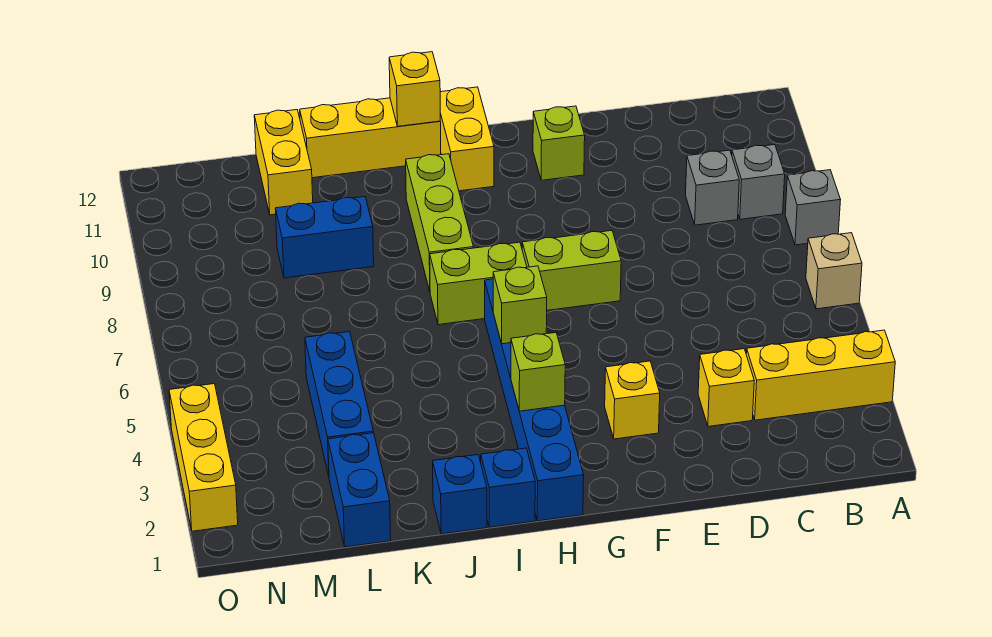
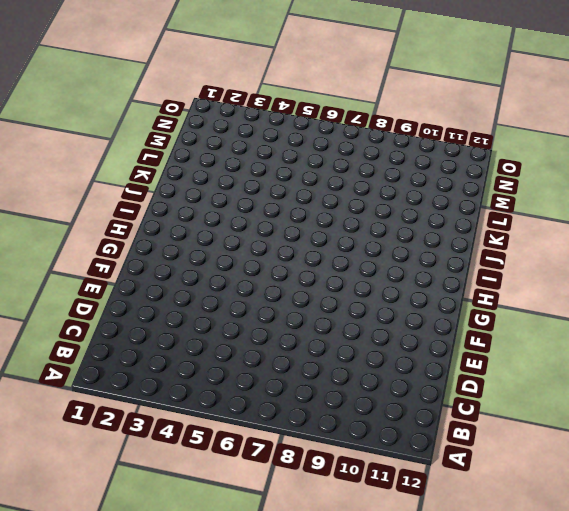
none -> yellow 1x3 brick [746,330,895,420]
none -> tan 1x1 brick [806,233,862,309]
none -> grey 1x1 brick [785,170,840,245]

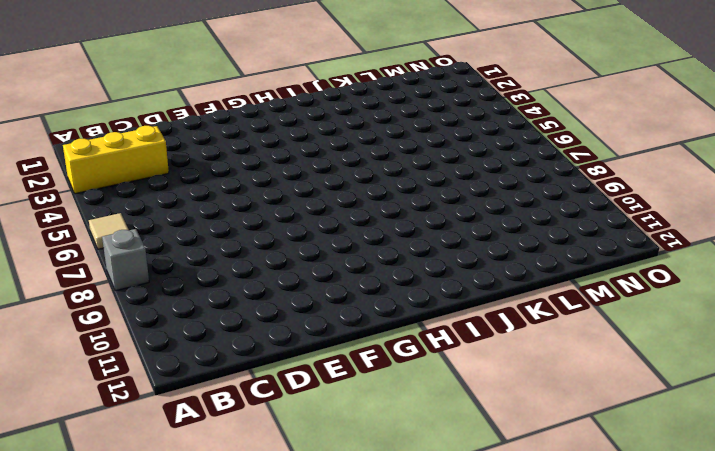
tan 1x1 tile [89,213,129,249] -> tan 1x1 brick [806,233,862,309]
none -> grey 1x1 brick [732,145,785,219]
none -> grey 1x1 brick [686,150,739,225]
none -> yellow 1x1 brick [698,349,754,426]

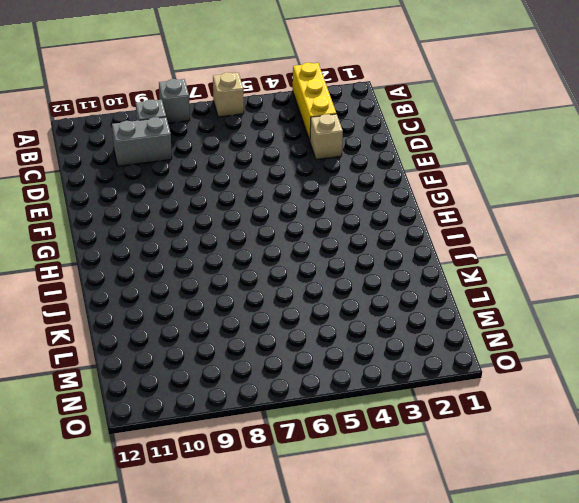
grey 1x2 brick [112,117,172,166] -> grey 1x1 brick [686,150,739,225]
tan 1x1 brick [310,114,343,160] -> yellow 1x1 brick [698,349,754,426]
none -> yellow 1x1 brick [605,361,660,439]
none -> lime 1x2 brick [522,230,621,310]
none -> lime 1x1 brick [533,106,585,180]

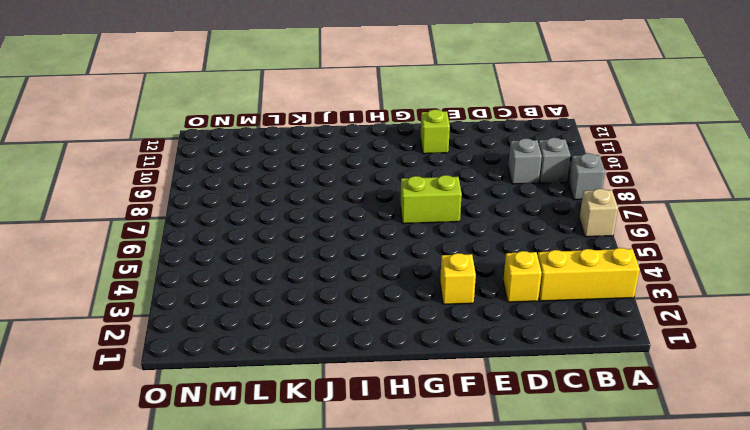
none -> blue 1x6 brick [485,279,584,521]
none -> lime 1x2 brick [430,242,527,325]
none -> yellow 1x2 brick [440,87,494,191]

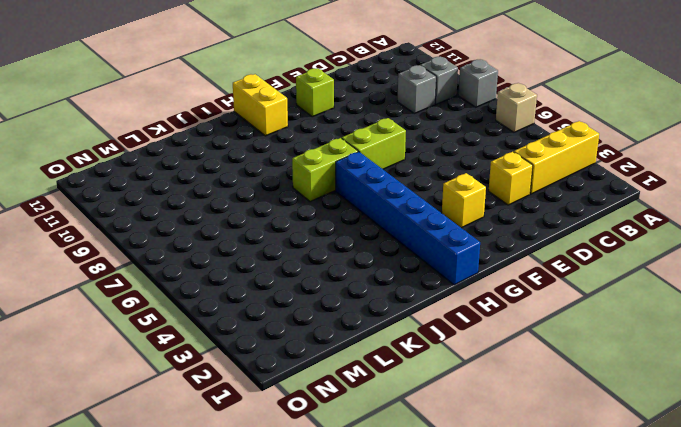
none -> blue 1x1 brick [481,448,535,527]
none -> lime 1x3 brick [406,154,473,291]
none -> yellow 1x3 brick [300,98,441,178]

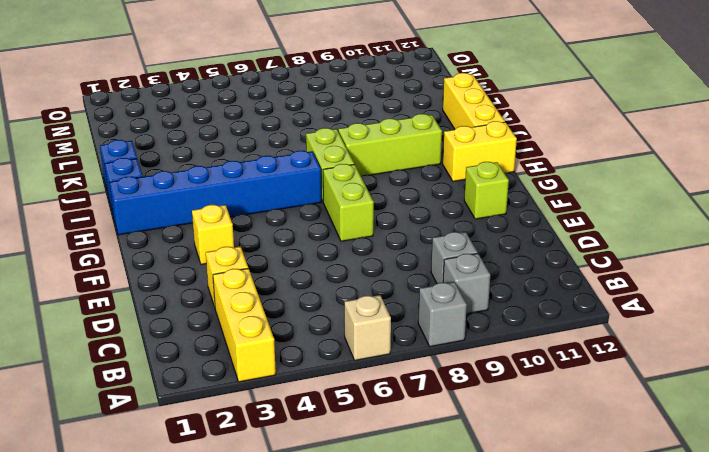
none -> blue 1x2 brick [276,197,374,278]
none -> blue 1x2 brick [328,433,391,547]
none -> blue 1x3 brick [305,332,373,476]

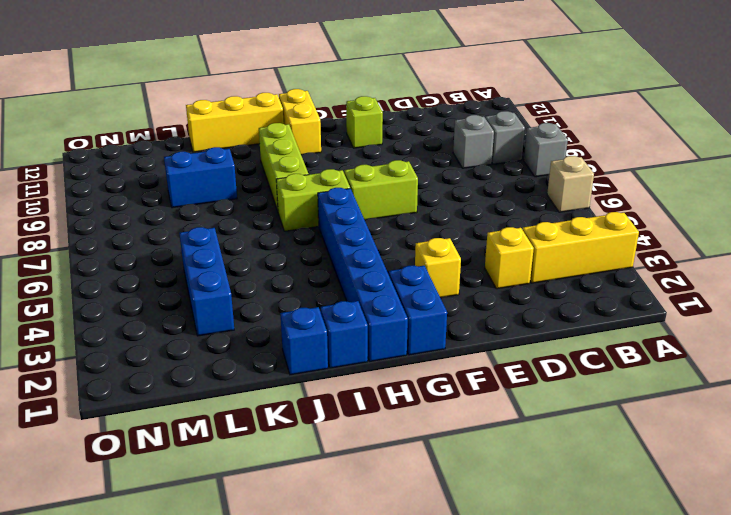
blue 1x2 brick [389,266,447,355] -> blue 1x2 brick moved to [328,433,391,547]
none -> yellow 1x2 brick [254,110,313,215]
none -> yellow 1x3 brick [169,384,238,531]
none -> lime 1x1 brick [511,333,565,411]

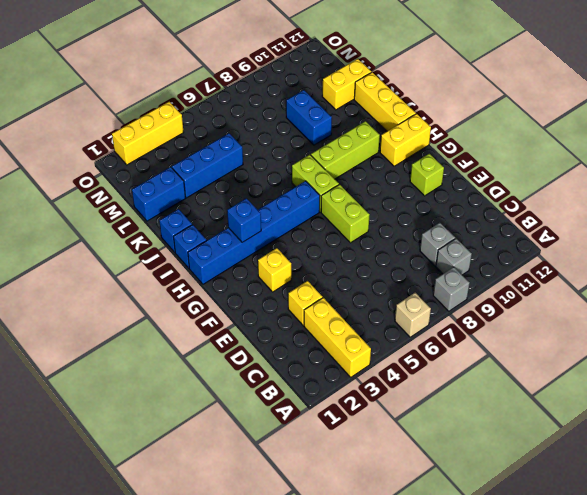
blue 1x1 brick [227,198,261,242] -> lime 1x1 brick [511,333,565,411]
none -> lime 1x1 brick [493,266,547,344]
none -> yellow 1x1 brick [389,52,440,126]

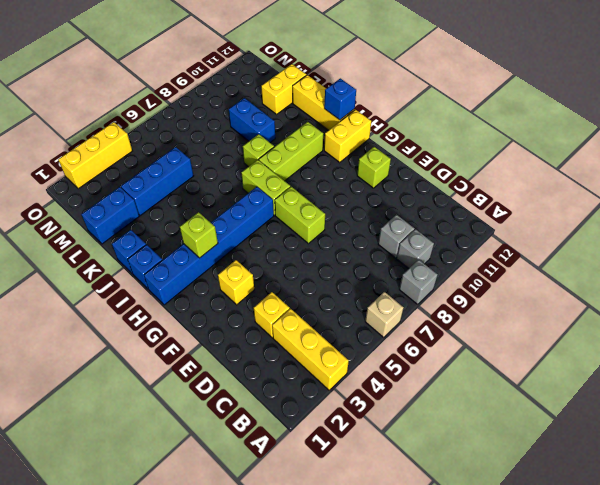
blue 1x1 brick [324,78,356,120] -> yellow 1x1 brick [389,52,440,126]
lime 1x1 brick [243,134,274,167] -> lime 1x1 brick moved to [493,266,547,344]

